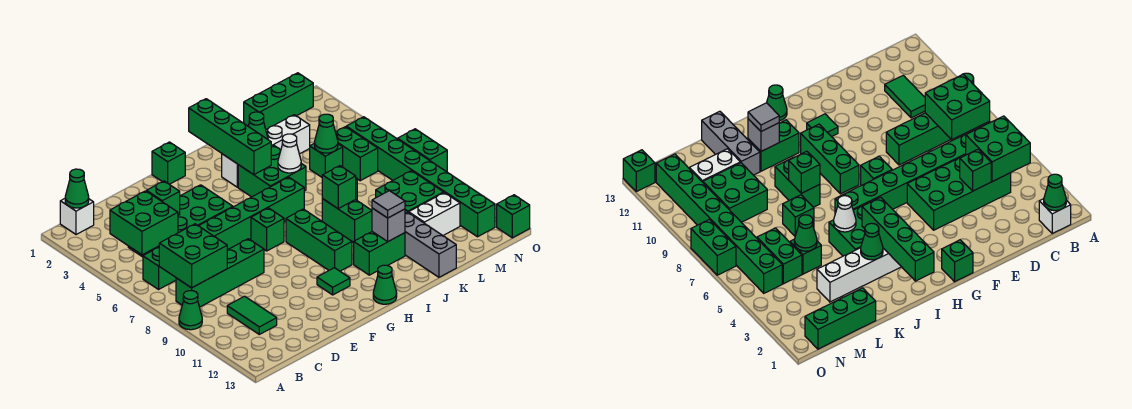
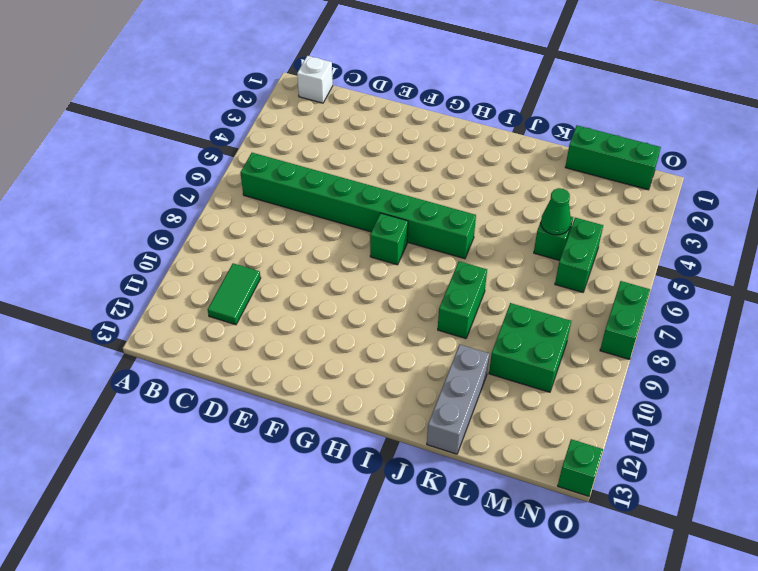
none -> green 1x1 cone [179,291,202,330]
none -> green 1x4 brick [176,239,264,307]
none -> green 2x4 brick [128,185,233,257]
none -> green 1x1 brick [152,142,185,184]

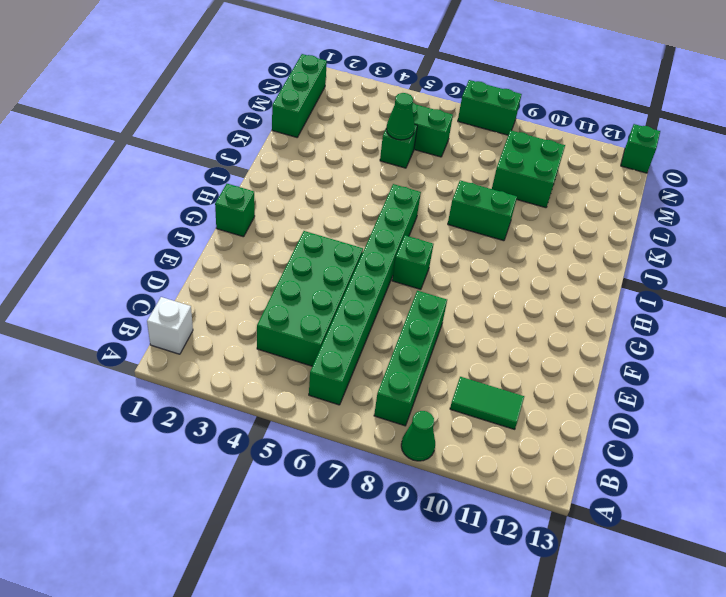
none -> green 1x1 tile [317,268,350,295]
none -> green 1x3 brick [286,209,352,271]
none -> green 1x1 cone [373,265,397,304]
none -> white 1x4 brick [222,115,310,187]

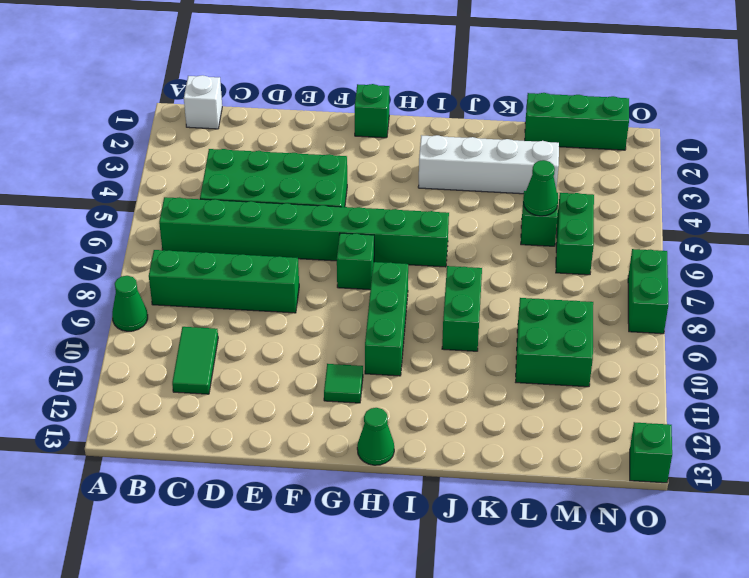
none -> green 2x2 brick [238,146,306,197]
none -> green 1x2 brick [354,232,405,275]
none -> green 1x1 brick [783,195,814,236]
none -> grey 1x3 brick [405,212,456,277]

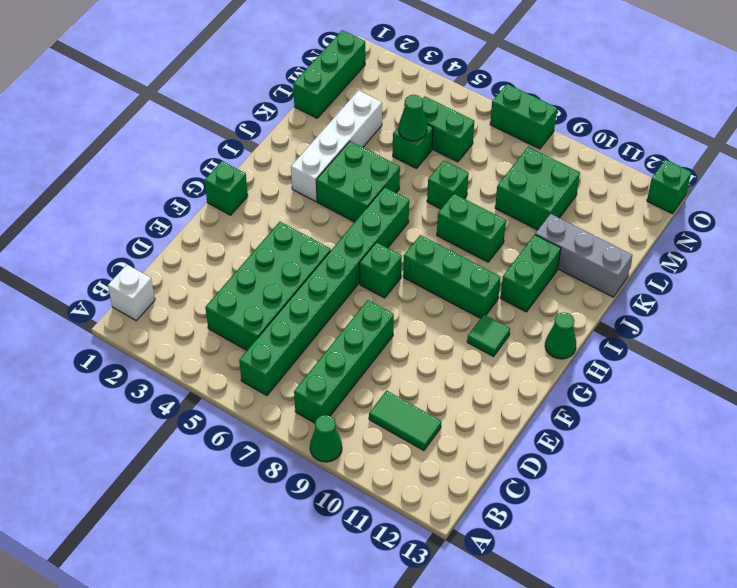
none -> white 1x2 brick [409,193,460,235]
none -> green 1x8 brick [346,117,495,237]
none -> green 1x1 cone [65,169,89,208]
none -> green 2x2 brick [110,191,178,255]

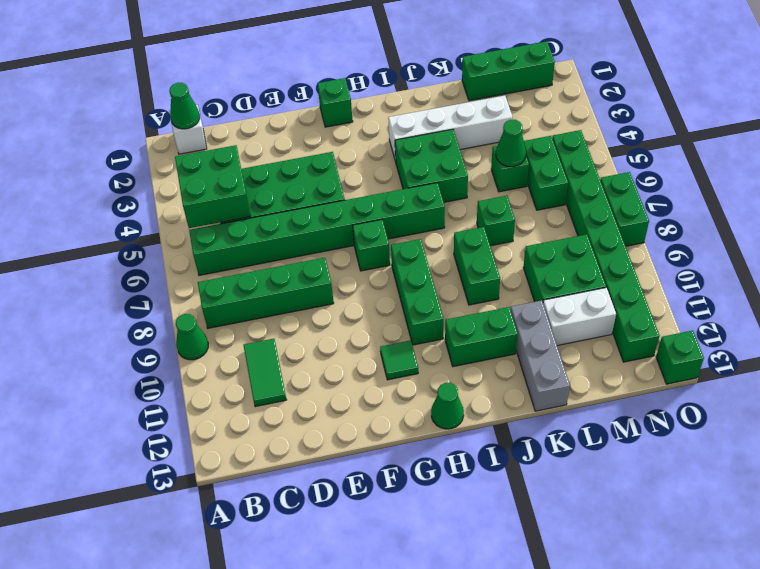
none -> green 2x2 brick [159,224,227,288]
none -> green 1x1 brick [147,181,180,215]
none -> green 1x4 brick [189,99,271,175]
none -> green 1x1 cone [248,112,268,139]

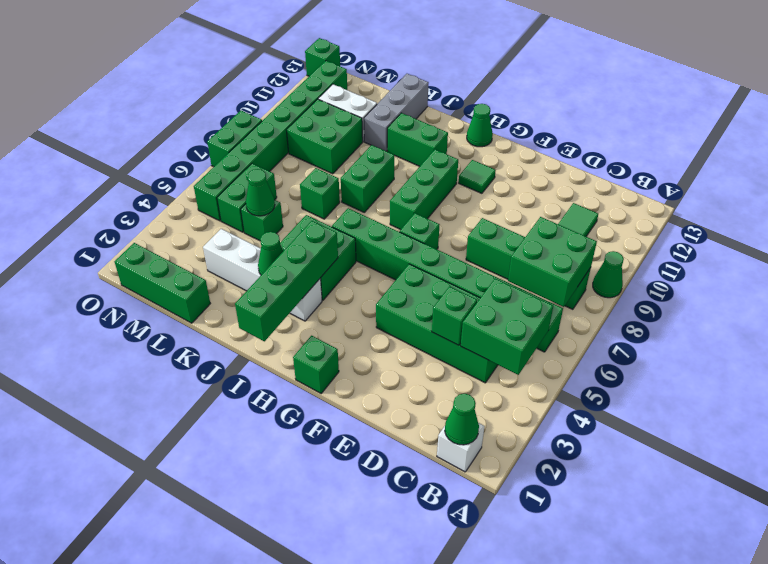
none -> white 1x1 cone [278,134,301,173]
none -> green 1x1 brick [322,166,356,209]
none -> grey 1x1 brick [372,208,405,241]
none -> grey 1x1 tile [372,191,405,218]

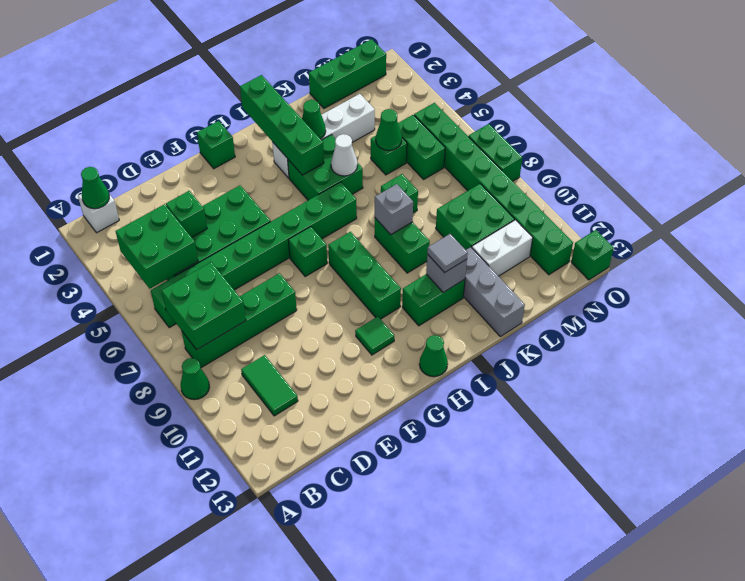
grey 1x1 brick [375,184,413,235] -> green 1x1 brick [322,166,356,209]

